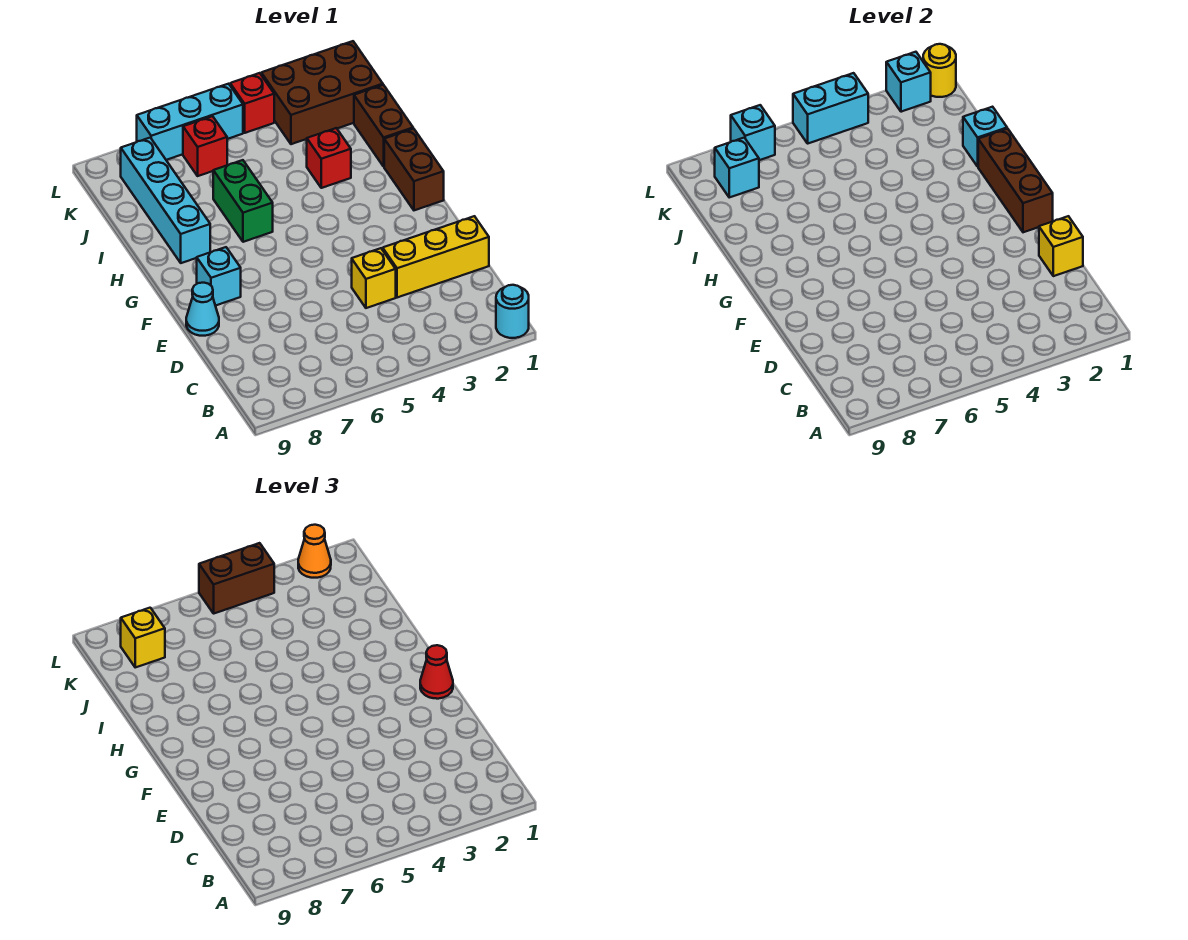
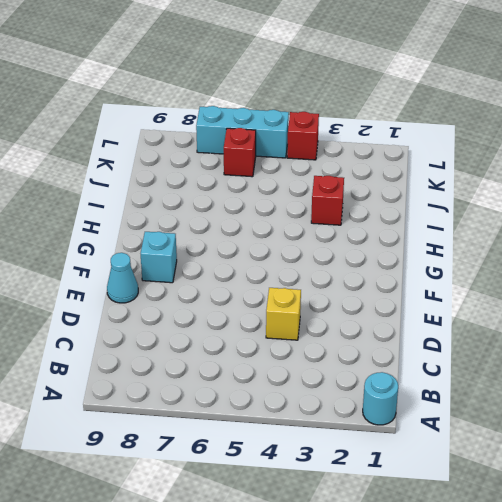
none -> yellow 1x3 brick [383,216,489,298]
none -> brown 1x2 brick [384,129,444,210]
none -> green 1x2 brick [213,160,273,242]

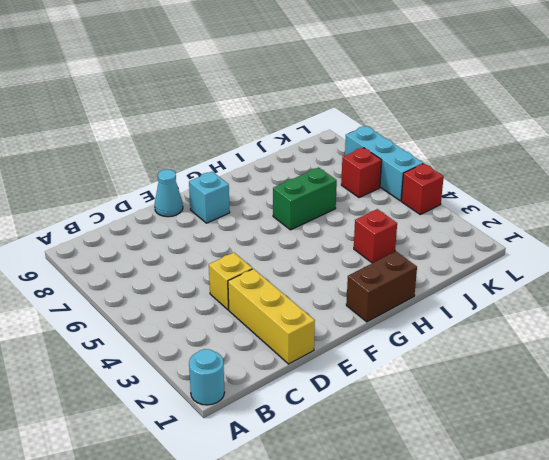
none -> cyan 1x4 brick [121,138,210,263]
none -> brown 1x2 brick [354,85,413,166]
none -> brown 2x3 brick [261,41,383,144]

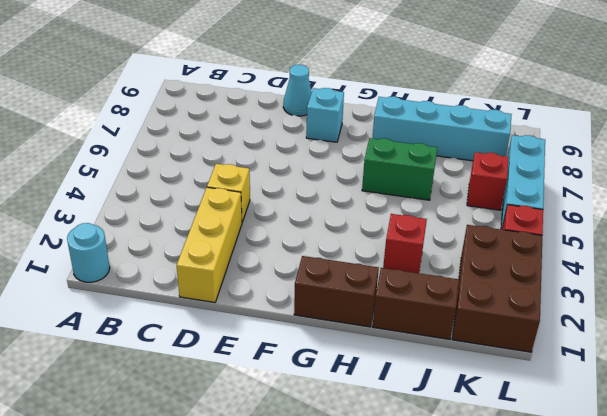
none -> yellow 1x1 brick [1039,216,1083,276]
none -> brown 1x3 brick [978,129,1053,232]
none -> cyan 1x1 brick [963,107,1007,166]

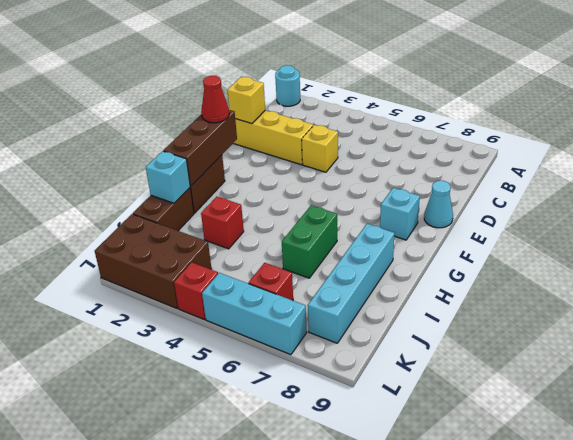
none -> cyan 1x1 brick [715,138,759,197]
none -> yellow 1x1 round brick [923,44,956,97]
none -> cyan 1x1 brick [886,52,931,112]

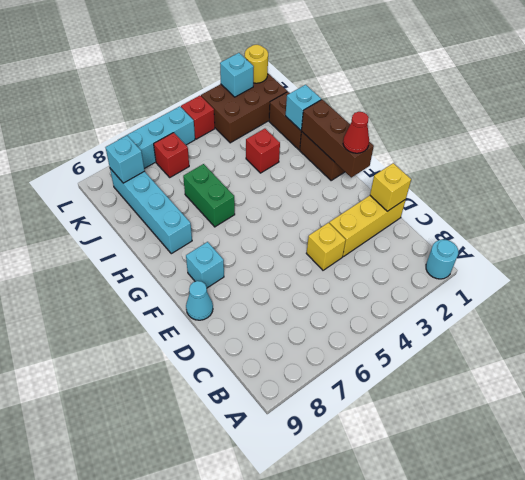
none -> cyan 1x2 brick [793,73,868,143]
none -> cyan 1x1 brick [731,105,775,160]
none -> yellow 1x1 brick [121,608,165,667]

